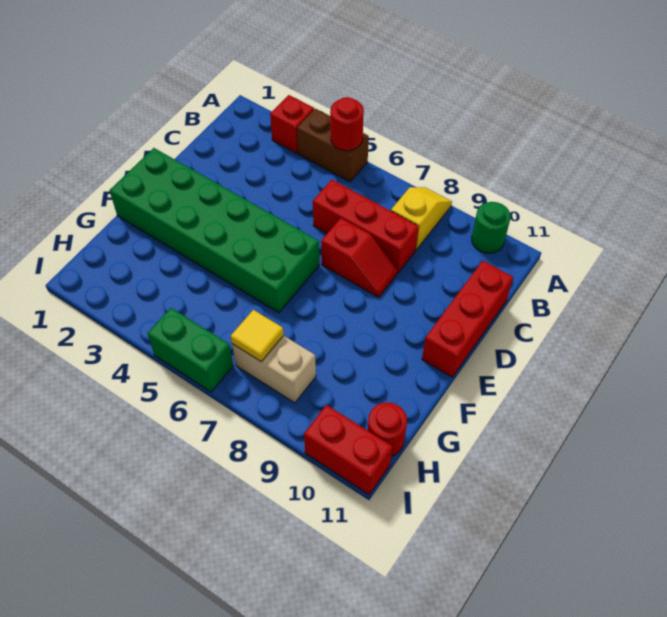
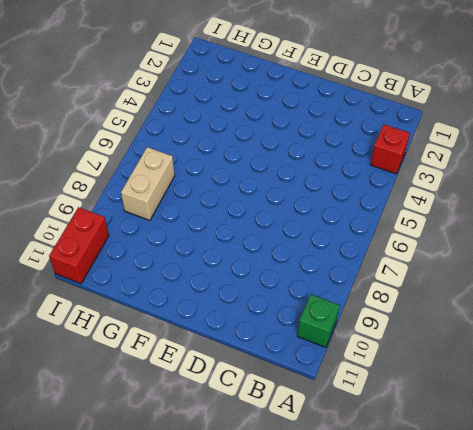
green 1x1 brick [297,294,340,347] -> green 1x1 round brick [472,202,510,253]
none -> brown 1x2 brick [297,109,369,182]
none -> yellow 1x2 slope [391,187,452,250]
none -> red 1x3 brick [313,180,419,273]

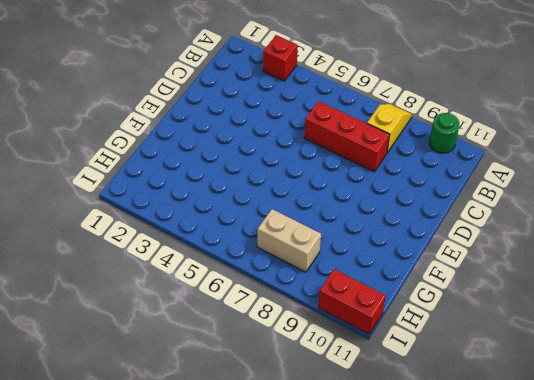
none -> brown 1x2 brick [297,109,369,182]
none -> red 1x3 brick [422,261,513,377]
none -> red 1x2 slope [321,218,397,297]

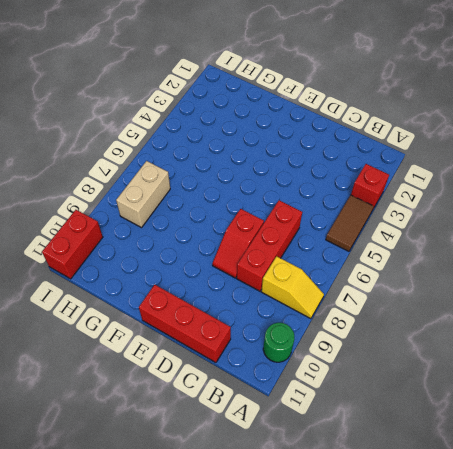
brown 1x2 tile [326,195,374,251] -> brown 1x2 brick [297,109,369,182]
none -> green 2x6 brick [109,148,319,313]
none -> red 1x1 round brick [368,402,407,456]
none -> green 1x2 brick [148,308,233,392]

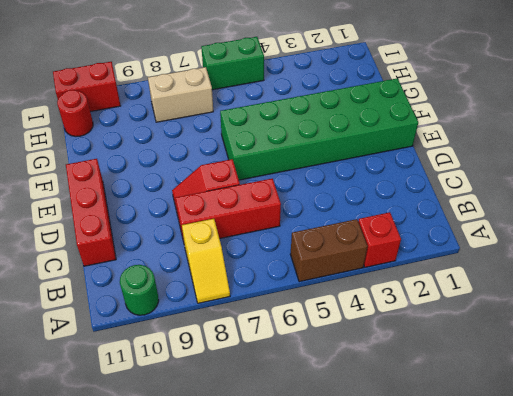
none -> red 1x1 round brick [330,97,364,151]
none -> yellow 1x1 tile [231,310,284,361]

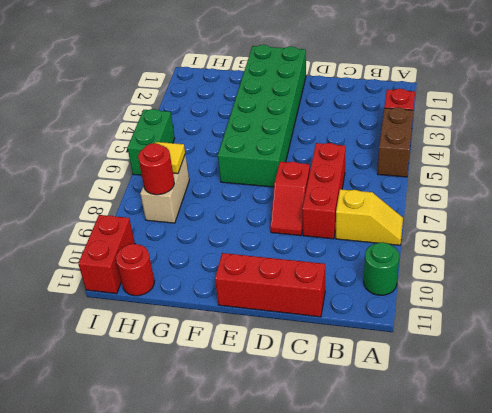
red 1x1 round brick [138,143,174,195] -> red 1x1 round brick moved to [330,97,364,151]

